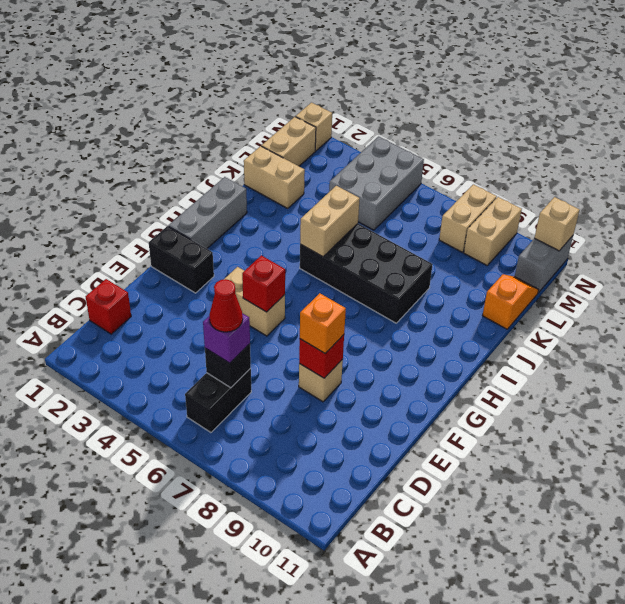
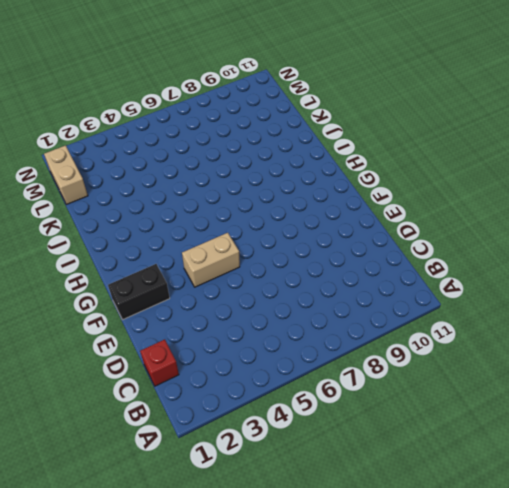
none -> black 1x2 brick [185,369,251,432]
none -> tan 1x1 brick [299,359,343,402]
none -> grey 1x3 brick [169,177,247,249]

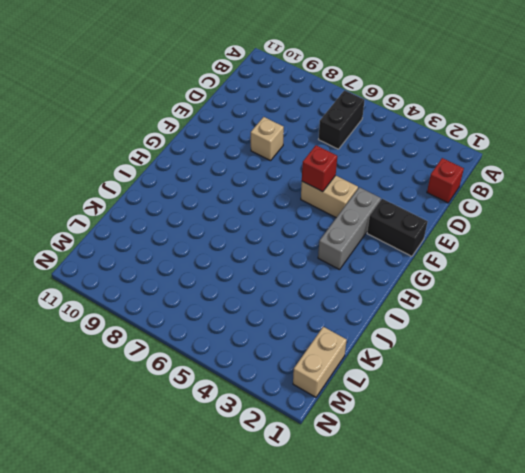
grey 1x3 brick [318,187,381,270] -> grey 1x3 brick moved to [169,177,247,249]
none -> black 2x4 brick [300,224,433,323]
none -> tan 1x2 brick [244,146,305,208]
none -> orange 1x2 slope [482,274,538,329]

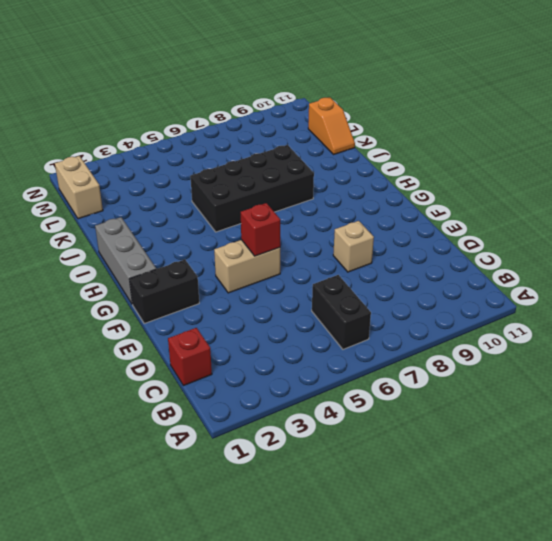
orange 1x2 slope [308,97,355,154] -> orange 1x2 slope turned to [482,274,538,329]
none -> tan 1x2 brick [244,146,305,208]
none -> grey 2x3 brick [329,136,424,230]
none -> tan 1x2 brick [439,184,497,252]

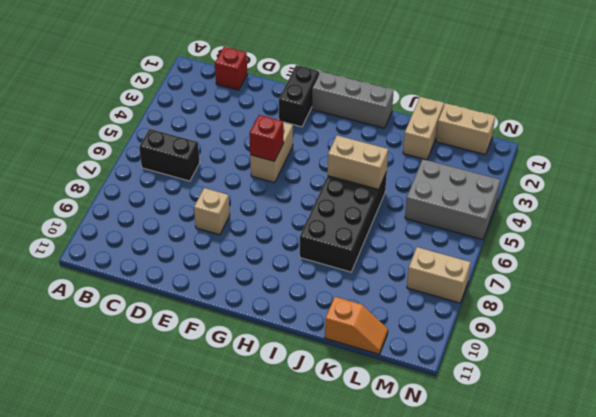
none -> tan 1x2 brick [464,197,522,265]
none -> grey 1x2 brick [515,236,573,293]
none -> tan 1x1 brick [296,103,332,151]

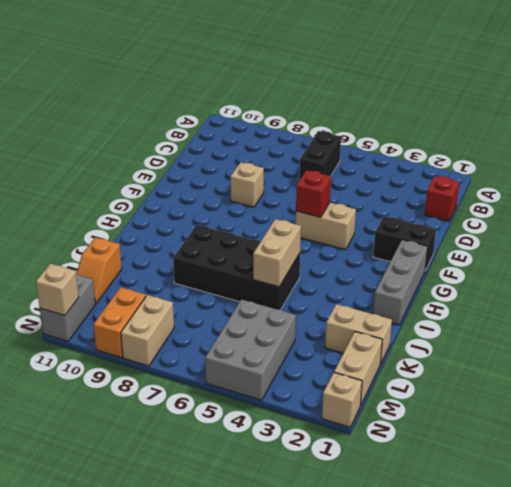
orange 1x2 brick [93,287,146,358] -> tan 1x2 brick [464,197,522,265]
none -> black 1x1 brick [205,344,251,388]
none -> red 1x1 brick [299,335,344,378]
none -> purple 1x1 brick [203,313,250,363]

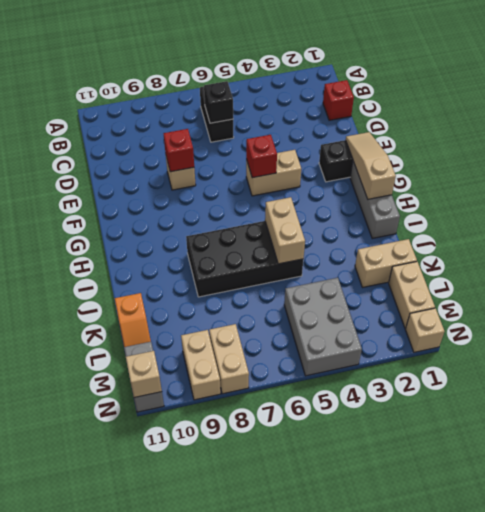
tan 1x3 slope [346,132,396,199] -> none
none -> purple 1x1 brick [203,313,250,363]
none -> orange 1x1 brick [300,293,346,353]
none -> red 1x1 cone [209,279,243,332]

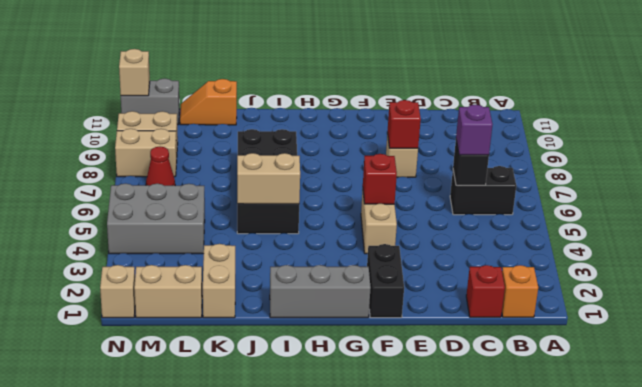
orange 1x1 brick [502,265,538,317] -> orange 1x1 brick moved to [300,293,346,353]
red 1x1 cone [146,147,175,186] -> red 1x1 cone moved to [209,279,243,332]

